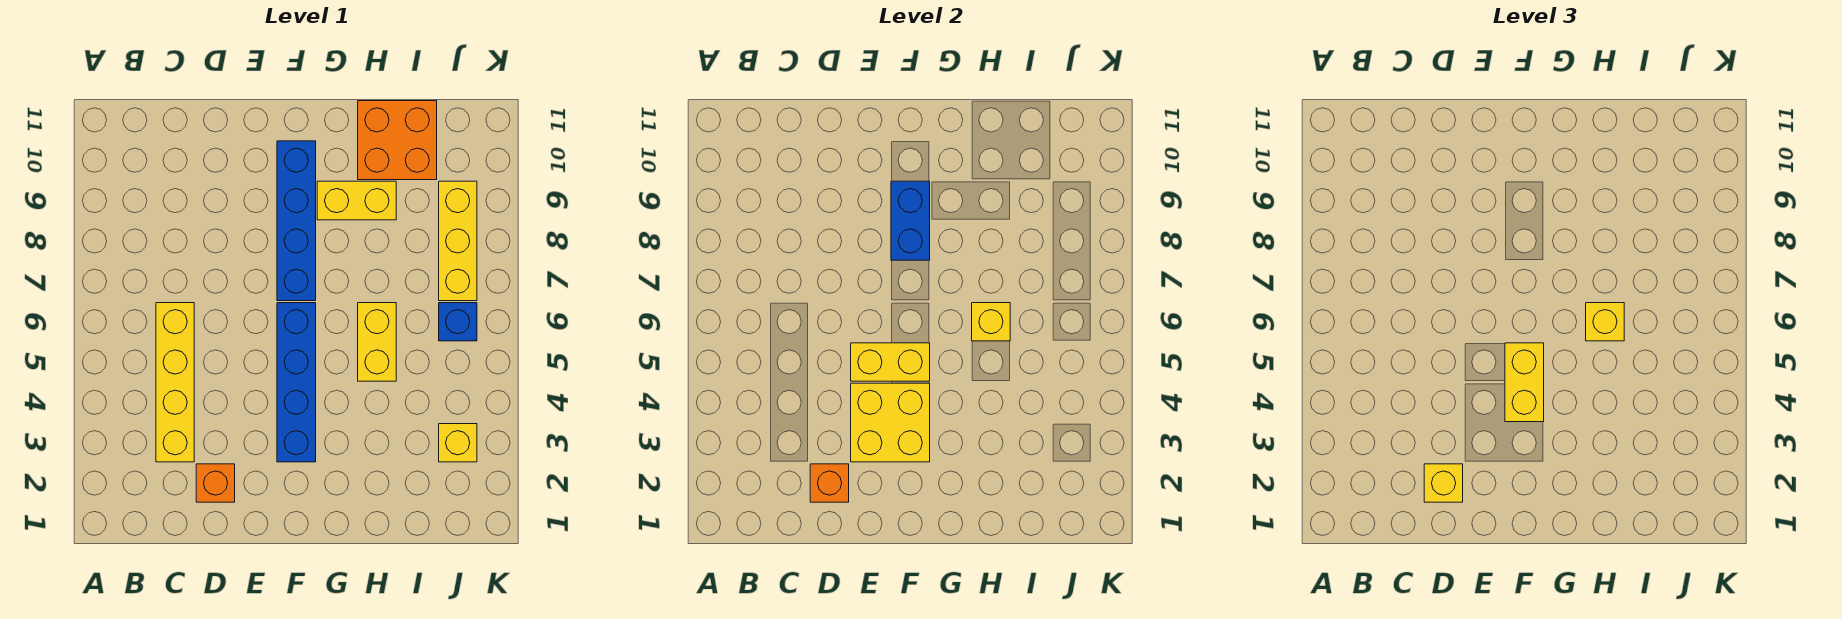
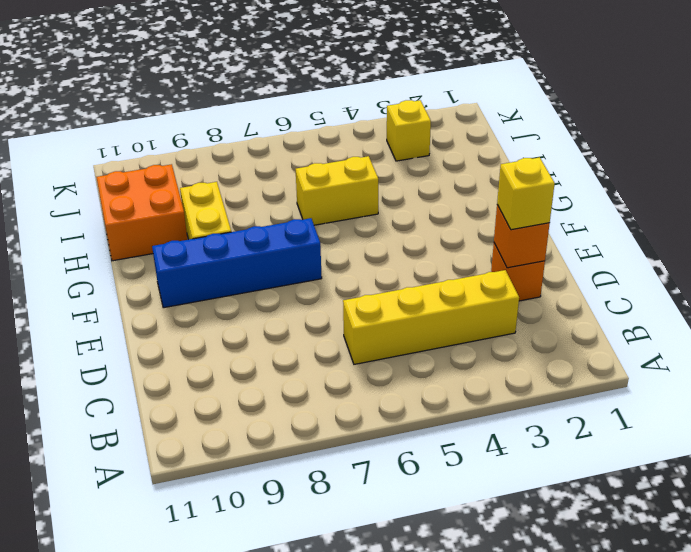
none -> blue 1x4 brick [277,303,316,462]
none -> blue 1x1 brick [439,303,477,341]
none -> yellow 1x3 brick [439,181,477,301]

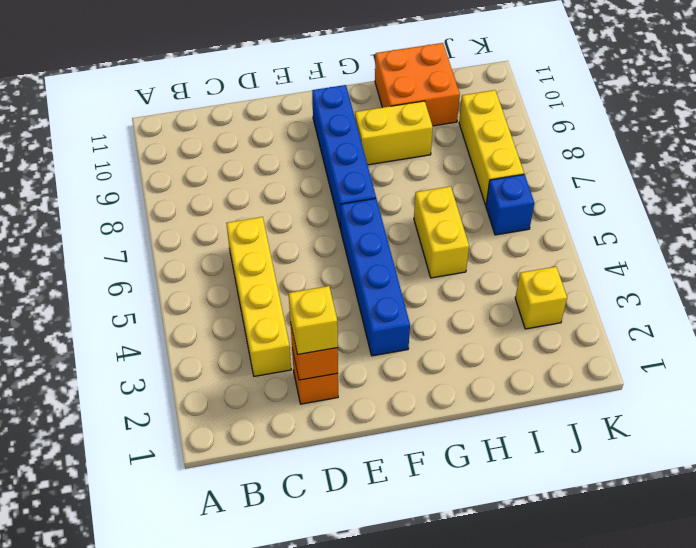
none -> yellow 2x2 brick [851,383,930,462]
none -> yellow 1x2 brick [851,343,930,381]
none -> blue 1x2 brick [891,181,930,260]

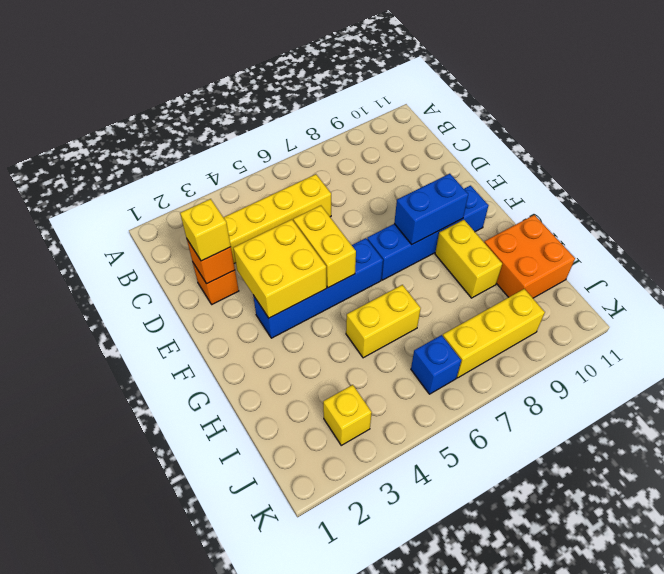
none -> yellow 1x1 brick [972,303,1010,341]
none -> yellow 1x2 brick [1505,343,1544,422]
none -> yellow 1x1 brick [1586,303,1624,341]

